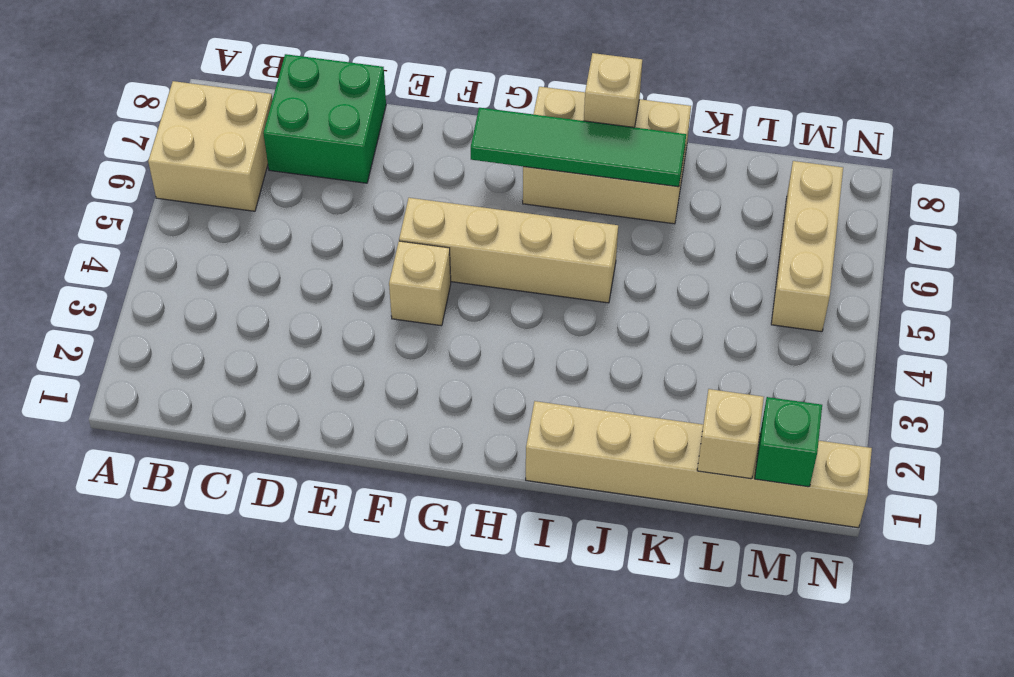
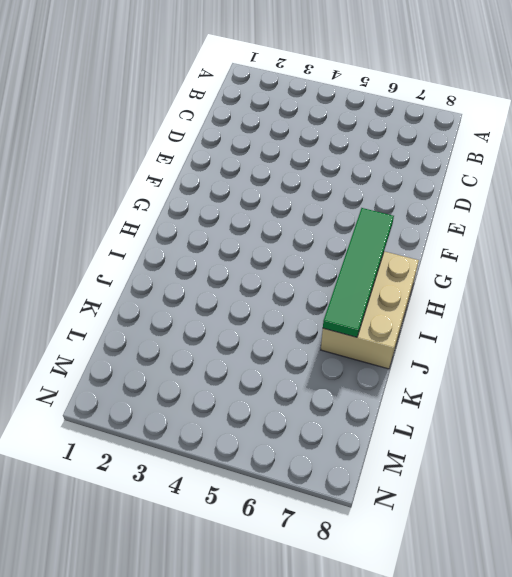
none -> tan 2x2 brick [148,81,272,211]
none -> green 2x2 brick [263,54,386,183]

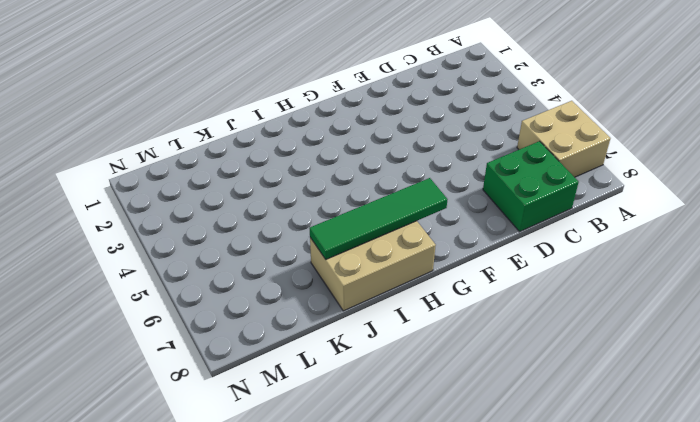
none -> tan 1x1 brick [389,241,451,326]
none -> tan 1x4 brick [399,198,618,303]

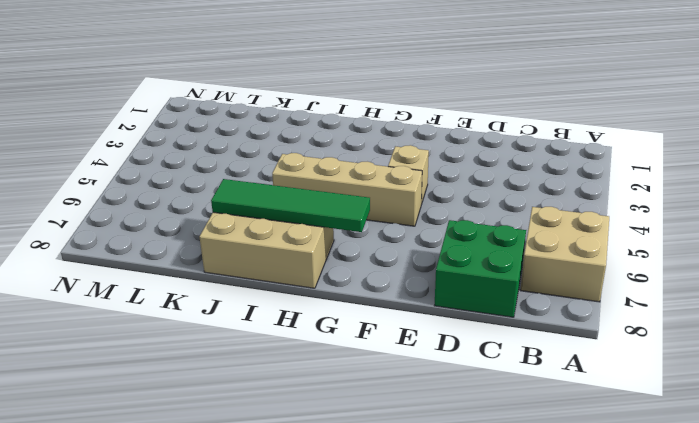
none -> tan 1x6 brick [526,401,872,528]
none -> tan 1x3 brick [771,161,843,332]

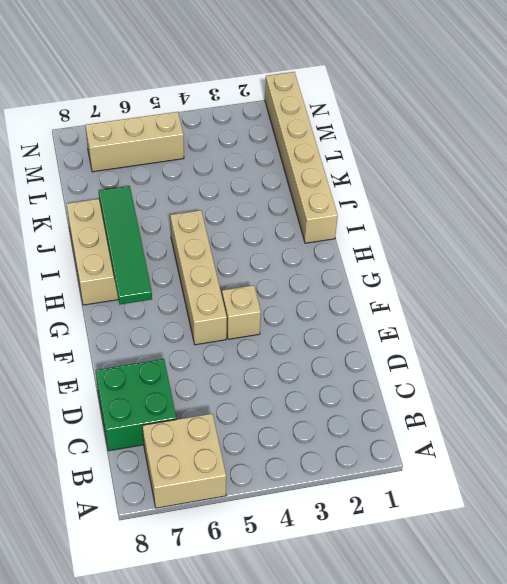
none -> tan 1x1 brick [584,53,642,127]
none -> tan 1x1 brick [697,389,764,479]

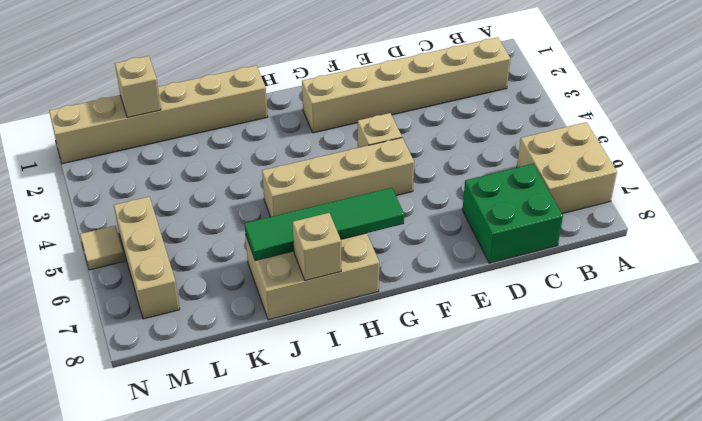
tan 1x6 brick [302,37,510,133] -> none
tan 1x1 tile [80,226,125,270] -> none
none -> green 1x1 brick [755,397,822,487]

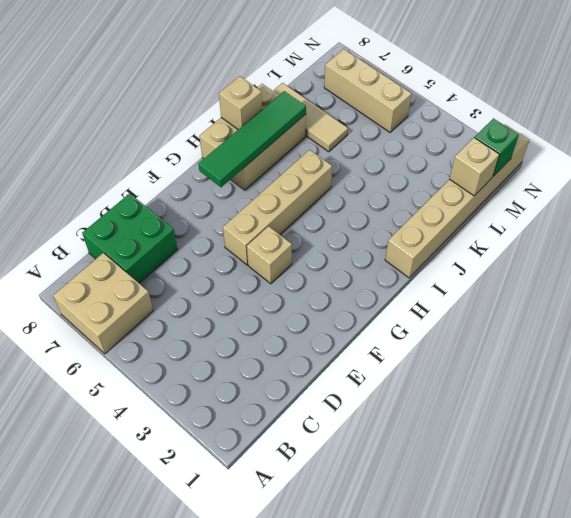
tan 1x3 tile [273,83,348,152] -> none

